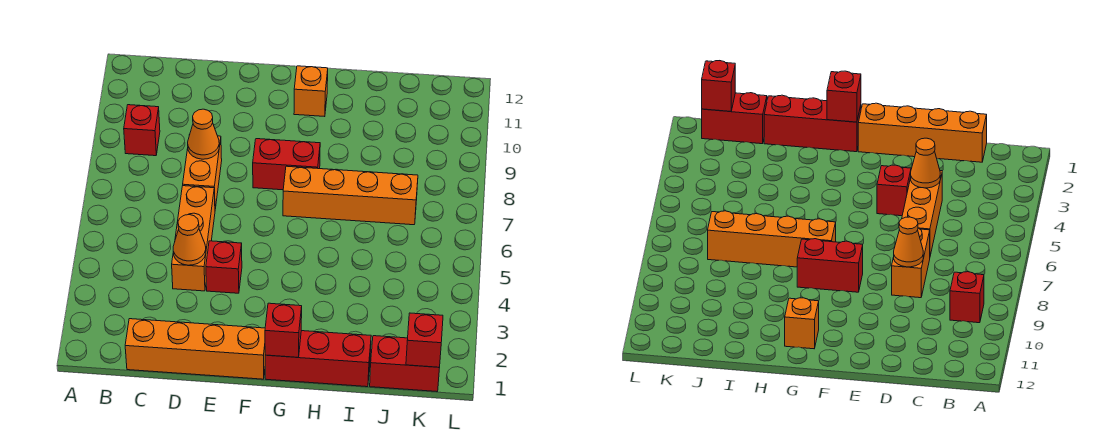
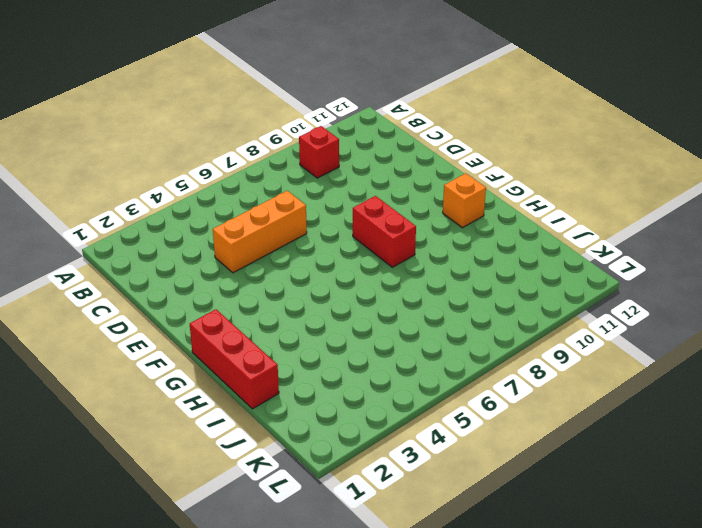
none -> orange 1x4 brick [125,319,265,379]
none -> orange 1x2 brick [183,136,222,209]
none -> red 1x1 brick [206,241,242,293]

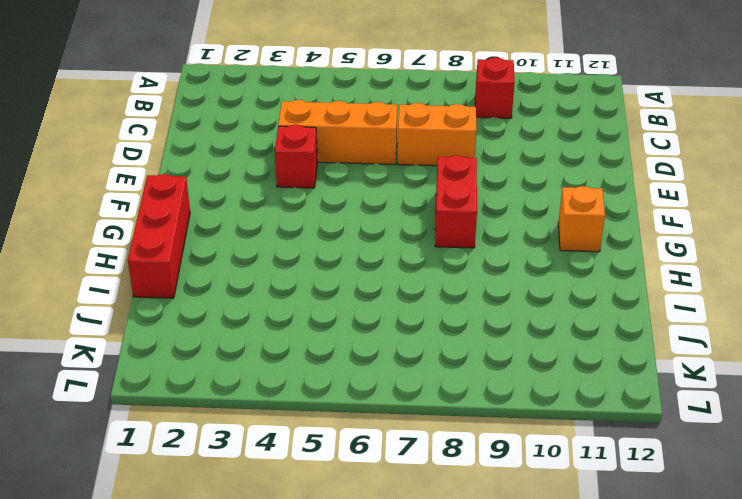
none -> orange 1x4 brick [125,319,265,379]
none -> orange 1x4 brick [283,166,418,225]
none -> red 1x2 brick [370,336,439,391]

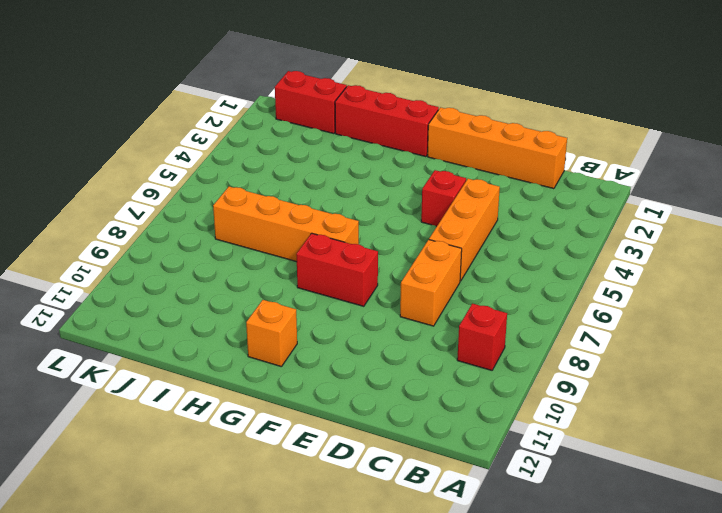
none -> orange 1x1 cone [173,215,206,265]
none -> orange 1x1 cone [188,109,219,159]
none -> red 1x1 brick [265,303,302,357]

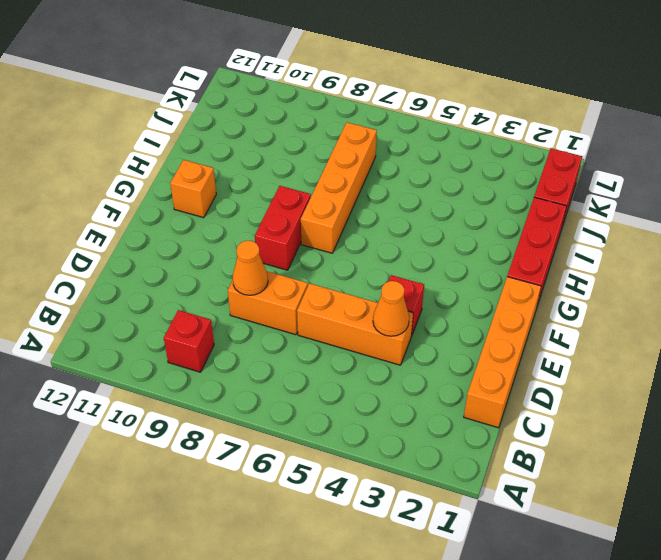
none -> red 1x1 brick [265,303,302,357]
none -> red 1x1 brick [406,313,443,367]

